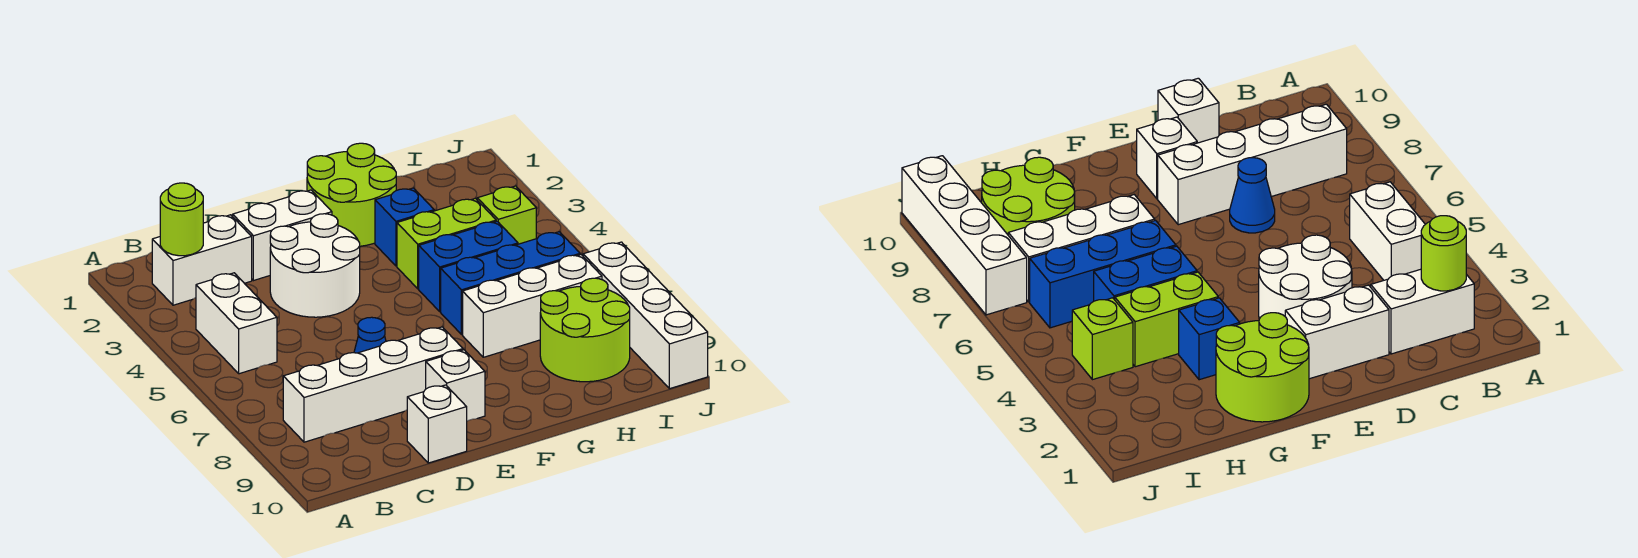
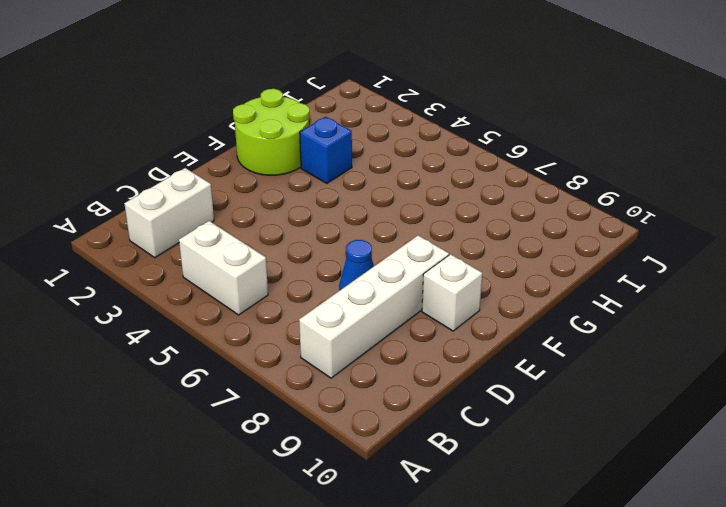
none -> white 1x2 brick [233,190,332,281]
none -> white 2x2 round brick [270,214,360,317]
none -> white 1x1 brick [407,385,467,463]

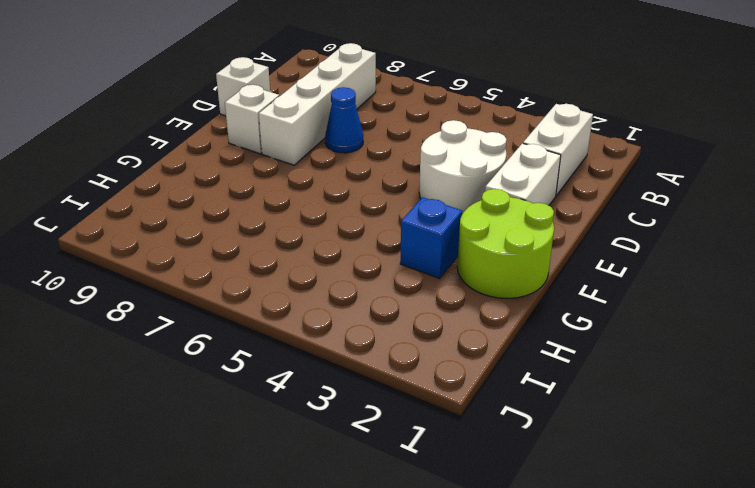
none -> white 1x2 brick [196,273,277,374]
none -> lime 1x2 brick [397,198,496,289]
none -> blue 1x2 brick [419,221,518,312]

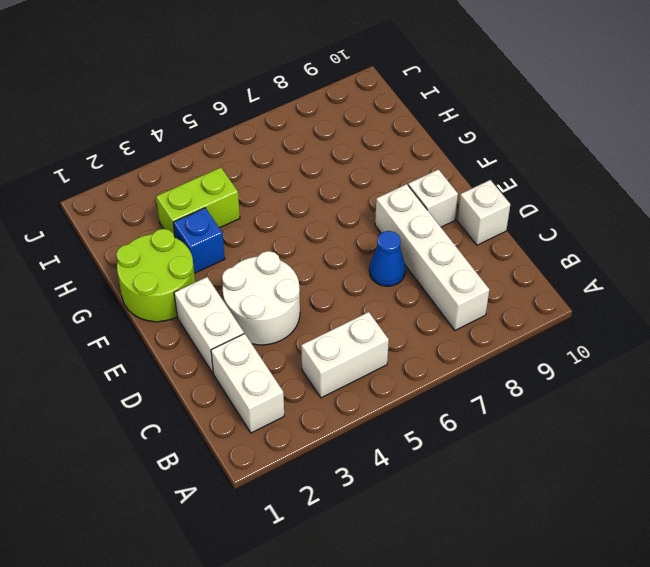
lime 1x2 brick [156,168,240,237] -> lime 1x2 brick turned to [397,198,496,289]
none -> blue 1x2 brick [419,221,518,312]
none -> blue 1x3 brick [441,232,580,335]
none -> white 1x3 brick [463,255,602,357]

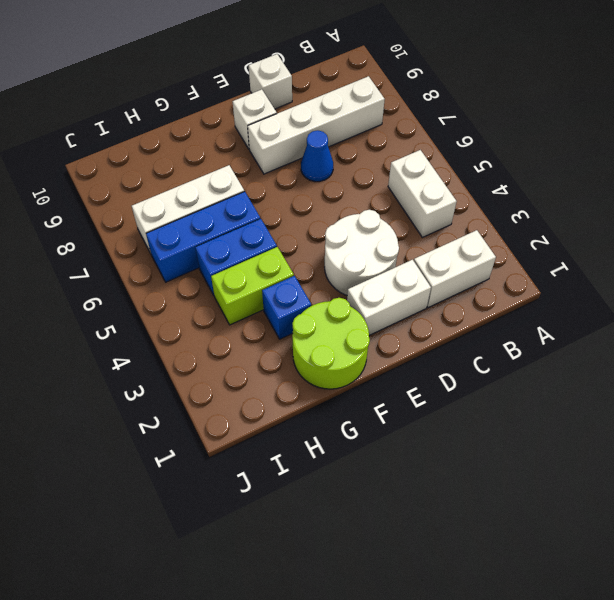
none -> lime 2x2 round brick [540,278,630,382]
none -> lime 1x1 brick [477,186,536,244]
none -> white 1x4 brick [583,242,708,389]

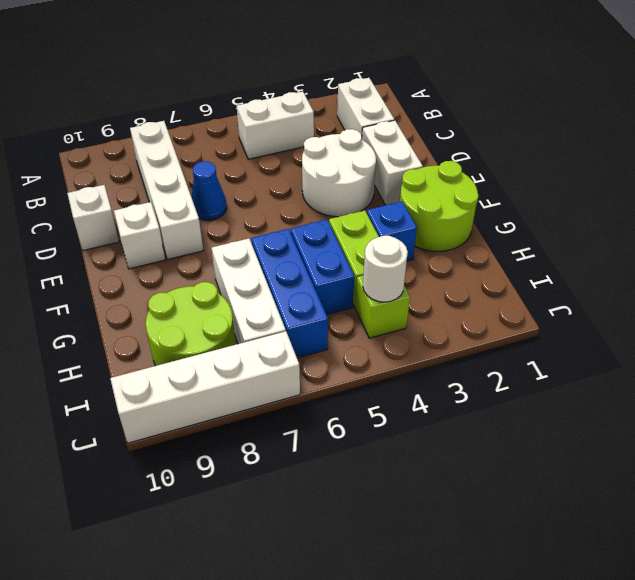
white 1x1 round brick [363,236,408,302] -> none
none -> lime 1x1 round brick [160,183,203,256]

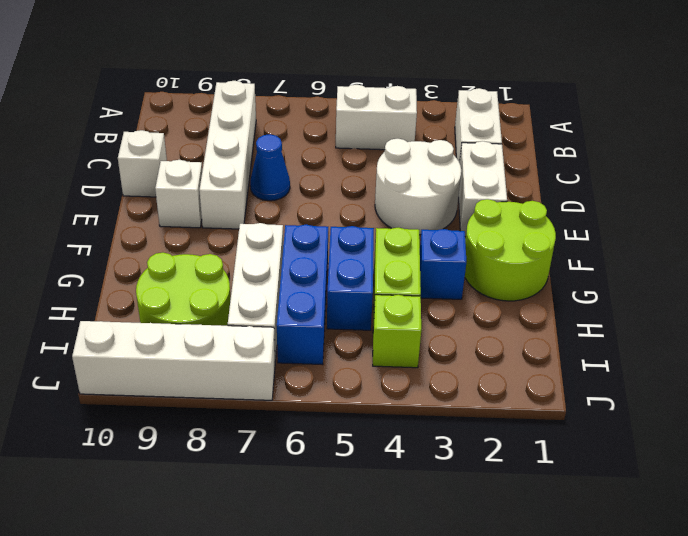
none -> lime 1x1 round brick [160,183,203,256]

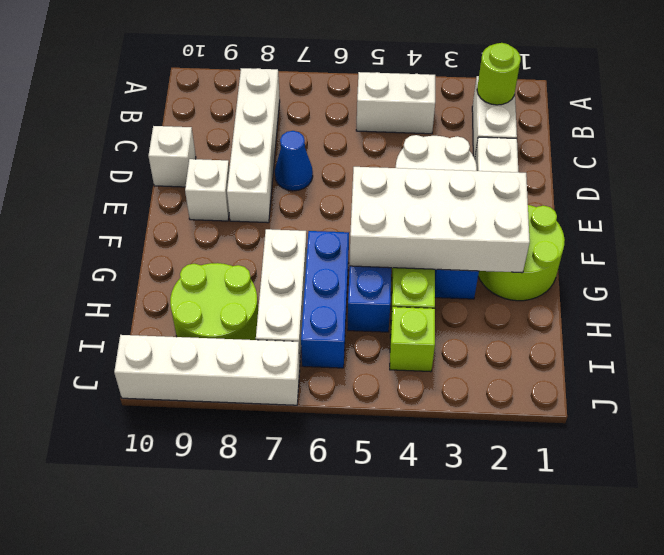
white 2x4 brick [350,167,530,273] -> none

